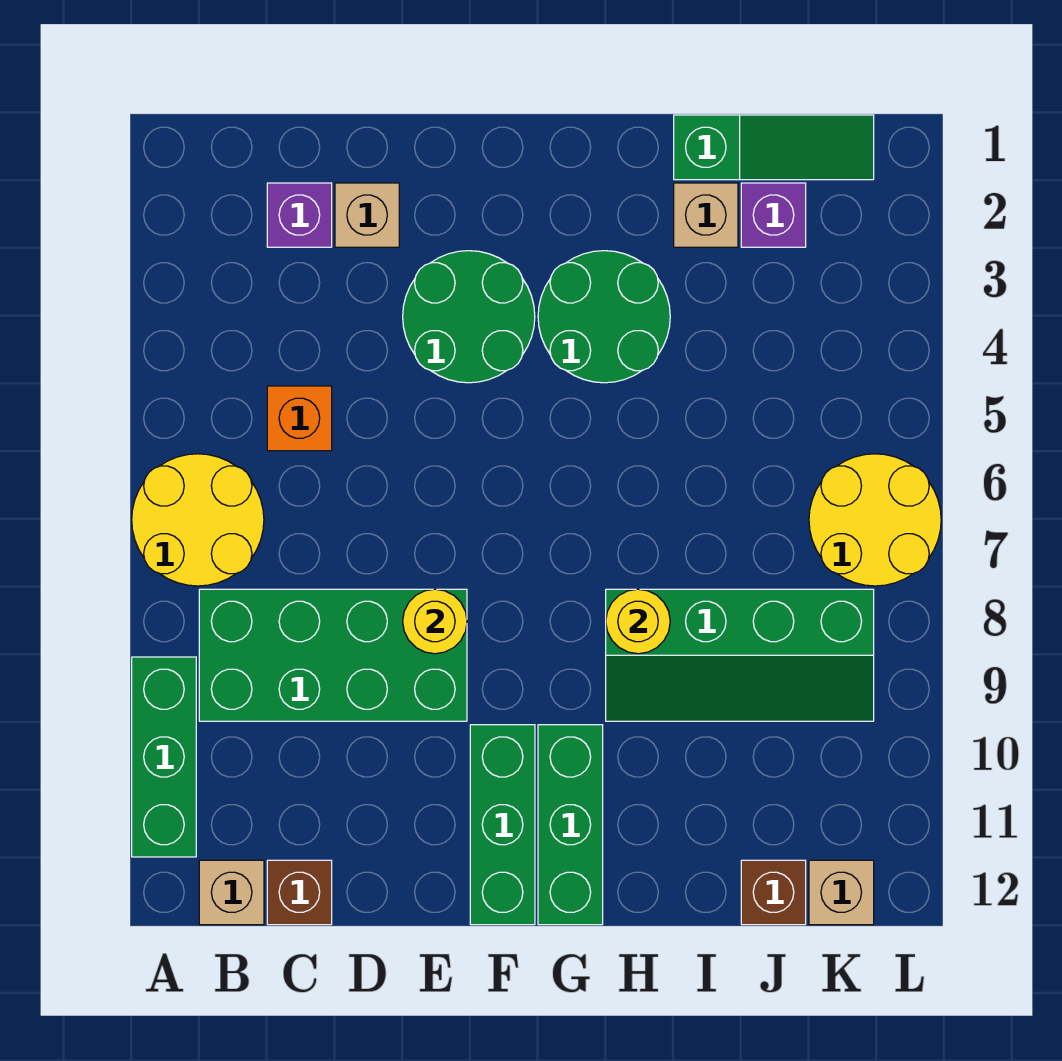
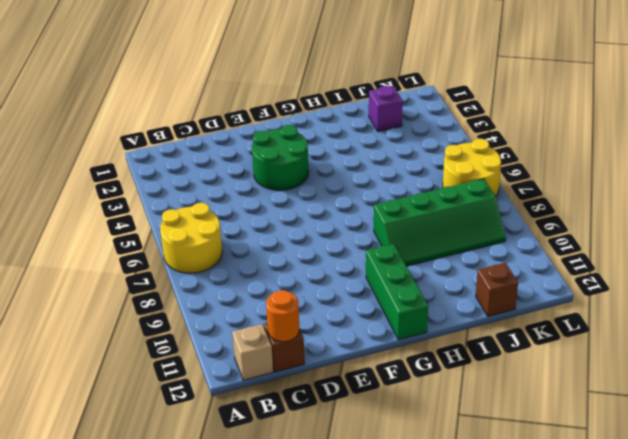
orange 1x1 round brick [266,290,300,342] -> none
none -> green 1x3 brick [132,657,196,857]
none -> green 2x4 brick [199,589,467,721]
none -> purple 1x1 brick [267,183,332,247]

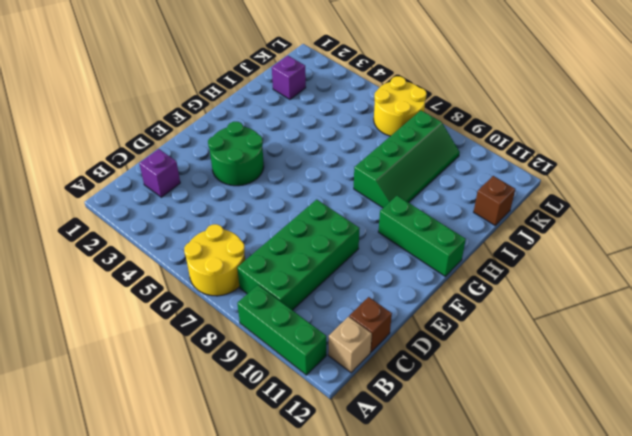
none -> orange 1x1 brick [267,386,332,451]
none -> tan 1x1 brick [335,183,399,247]
none -> green 1x3 brick [470,725,535,925]

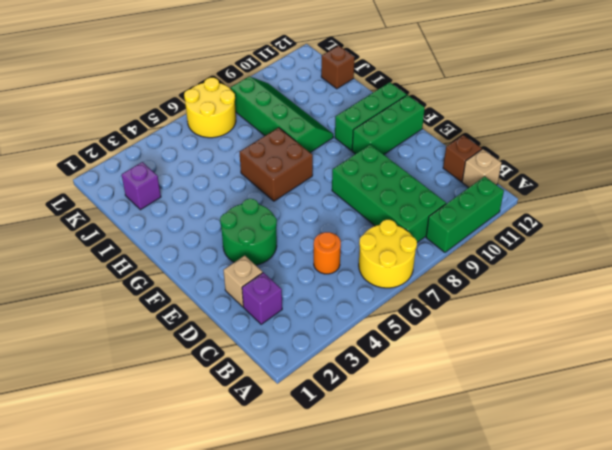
orange 1x1 round brick [314,232,341,274] -> orange 1x1 brick [267,386,332,451]
brown 2x2 brick [240,128,313,201] -> none
none -> green 2x2 round brick [538,251,670,383]
none -> green 1x3 slope [674,115,874,180]
none -> tan 1x1 brick [674,183,738,247]

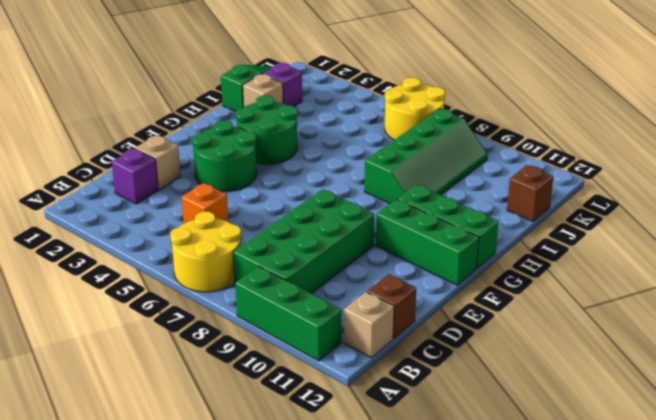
none -> tan 1x1 brick [809,860,874,925]
none -> yellow 1x1 round brick [403,589,467,654]
none -> yellow 1x1 round brick [606,589,670,654]

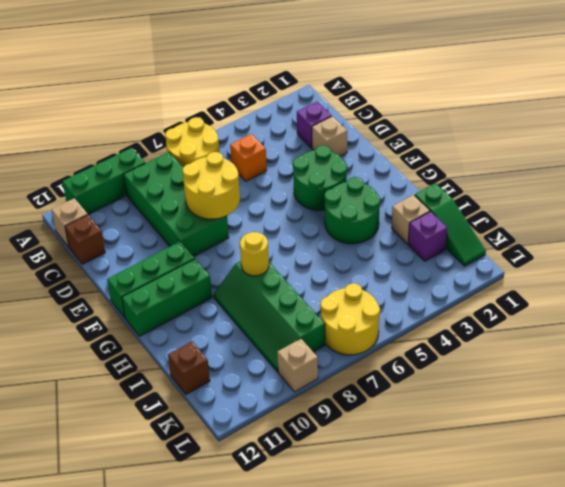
yellow 2x2 round brick [182,152,240,219] -> yellow 1x1 round brick [403,589,467,654]
tan 1x1 brick [277,339,318,392] -> tan 1x1 brick moved to [809,860,874,925]

